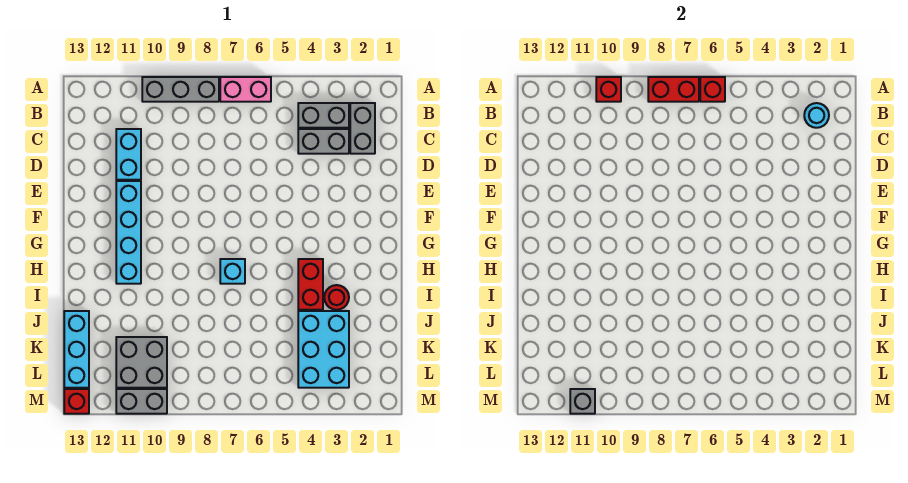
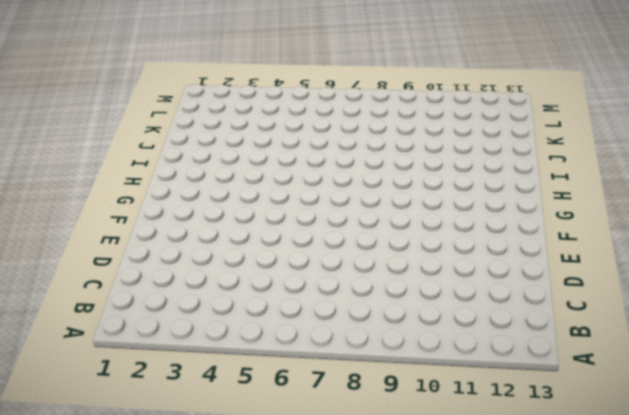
none -> pink 1x2 brick [220,77,271,102]
none -> grey 1x3 brick [142,77,219,102]
none -> grey 1x2 brick [350,103,375,154]

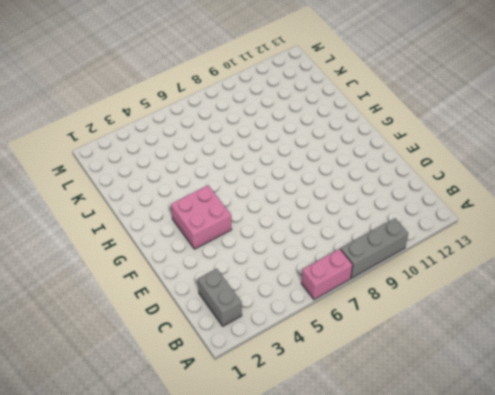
pink 2x2 brick [171,185,232,249] -> none
none -> grey 1x2 brick [298,103,349,128]
none -> grey 1x2 brick [298,129,349,154]
none -> cyan 1x2 brick [116,129,141,180]

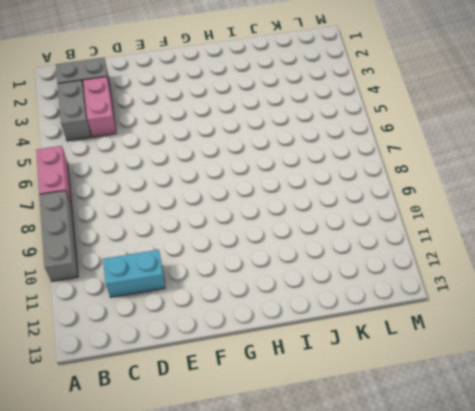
pink 1x2 brick [83,77,116,137] -> grey 1x2 brick [298,129,349,154]
none -> cyan 1x4 brick [116,181,141,284]
none -> red 1x2 brick [298,259,323,310]
none -> cyan 1x1 brick [220,259,245,284]

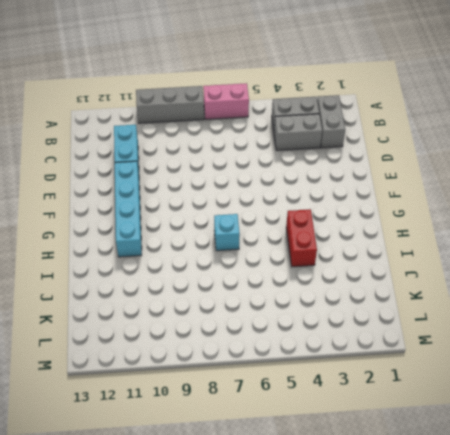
none -> red 1x1 round brick [324,285,349,310]
none -> cyan 2x3 brick [298,311,349,388]
none -> cyan 1x3 brick [64,311,89,388]

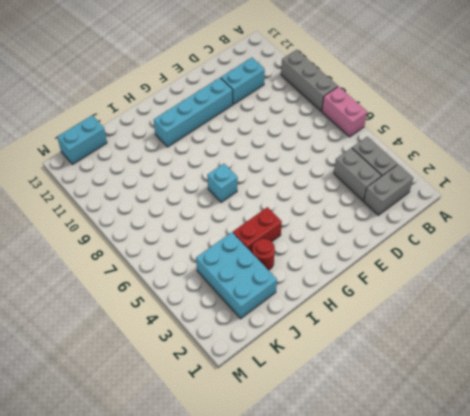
cyan 2x3 brick [196,232,277,319] -> cyan 2x3 brick turned to [298,311,349,388]
cyan 1x2 brick [57,115,107,164] -> cyan 1x3 brick [64,311,89,388]
none -> grey 2x2 brick [116,337,167,388]
none -> grey 1x2 brick [116,389,167,414]
none -> red 1x1 brick [64,389,89,414]

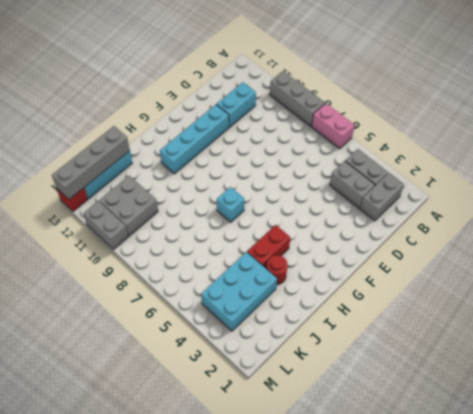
grey 1x4 brick [52,126,130,199] -> none
none -> red 1x1 brick [700,77,725,102]
none -> red 1x2 brick [648,77,699,102]
none -> red 1x1 brick [596,77,621,102]

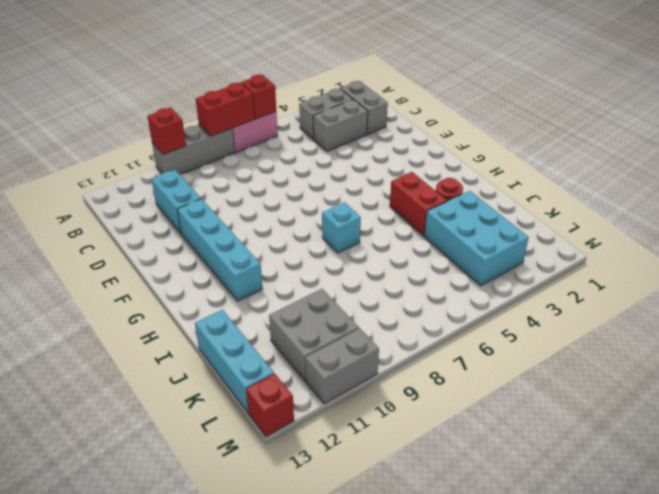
none -> cyan 1x1 round brick [804,103,829,128]
none -> grey 1x1 brick [570,389,595,414]

